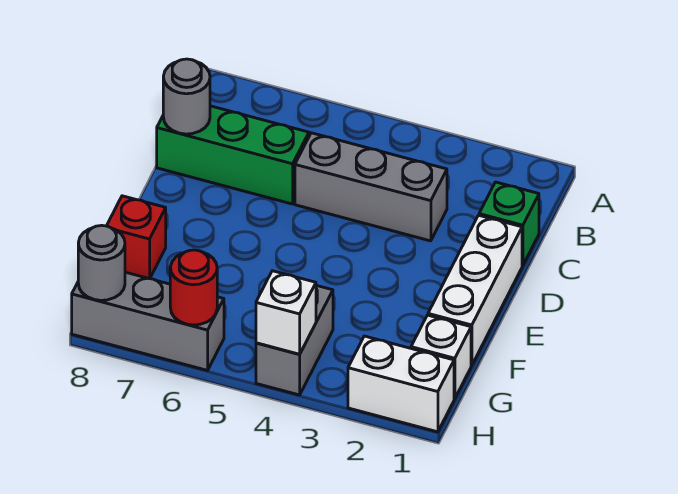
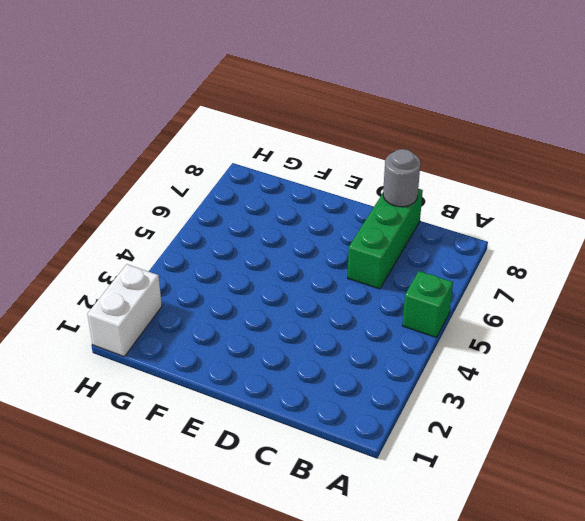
green 1x1 brick [402,271,453,338] -> green 1x1 brick moved to [479,182,539,266]
none -> grey 1x3 brick [295,133,447,241]
none -> white 1x3 brick [428,215,522,365]
none -> red 1x1 brick [107,196,166,279]

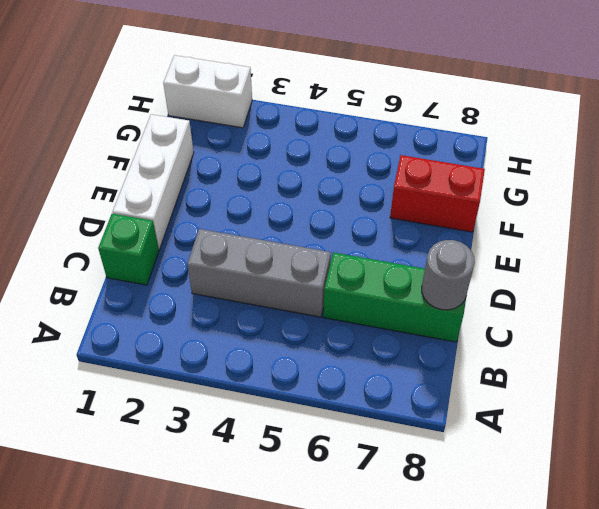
red 1x2 brick [390,155,485,232] -> red 1x1 brick [107,196,166,279]
none -> white 1x1 brick [411,315,471,399]
none -> grey 1x2 brick [256,285,333,395]
none -> grey 1x3 brick [72,272,224,370]

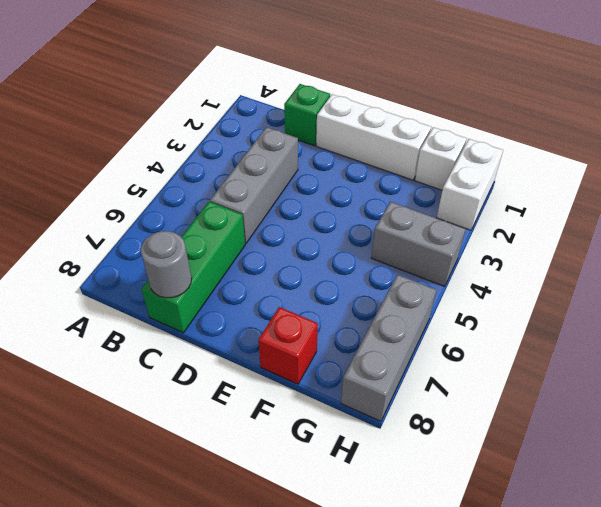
none -> white 1x1 brick [256,271,316,354]
none -> red 1x1 round brick [170,250,217,325]
none -> grey 1x1 round brick [78,225,125,300]

